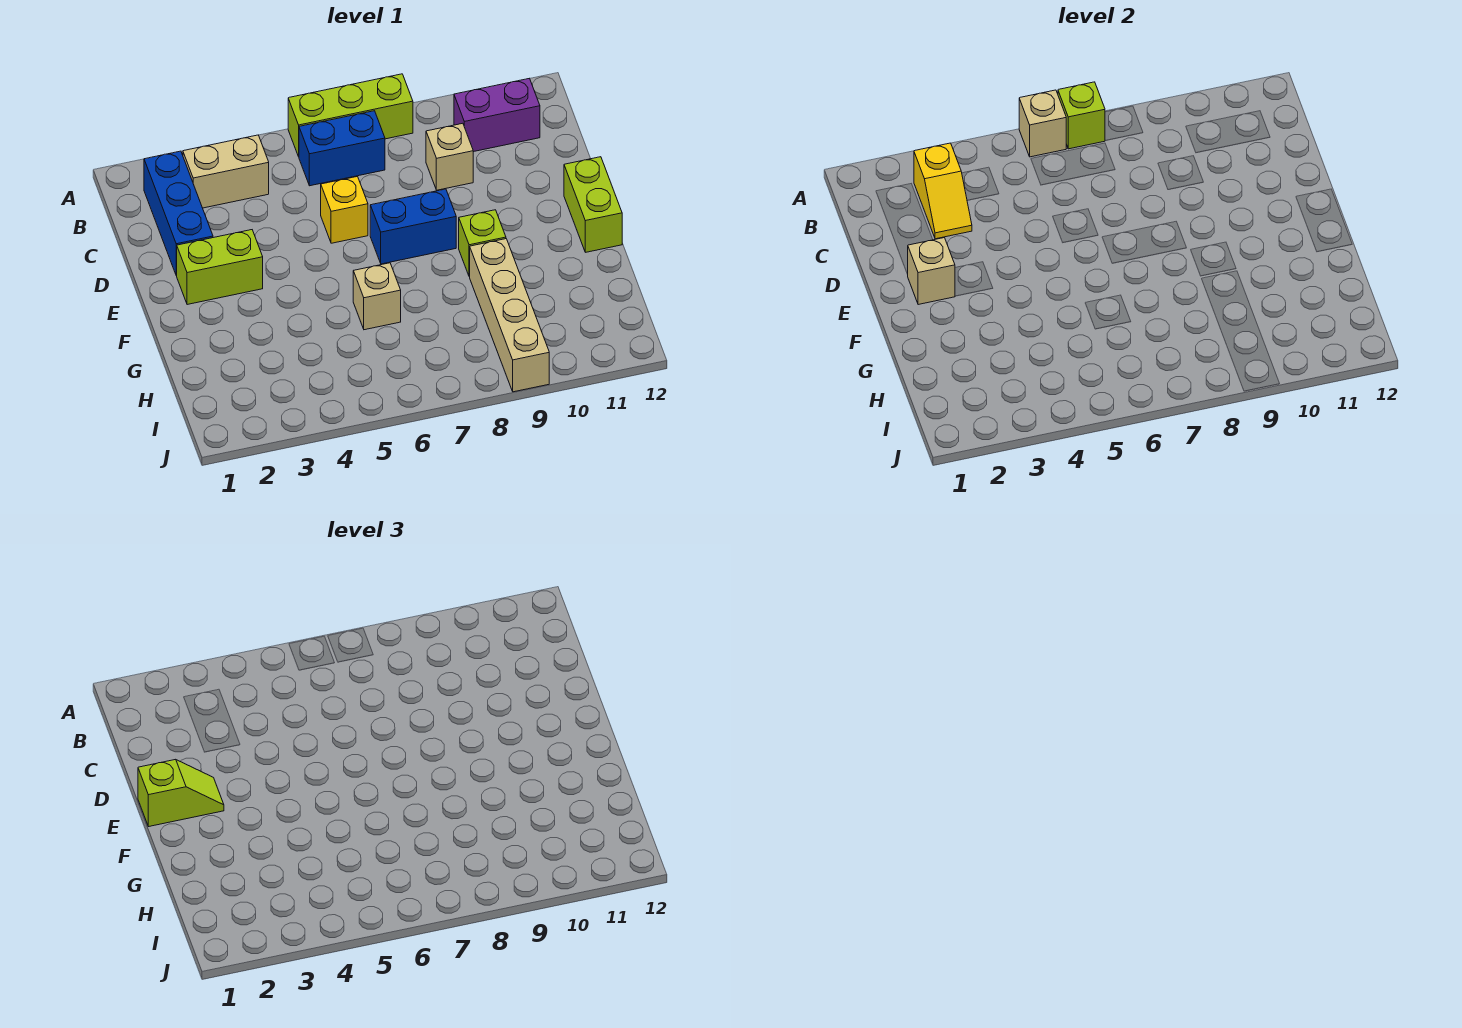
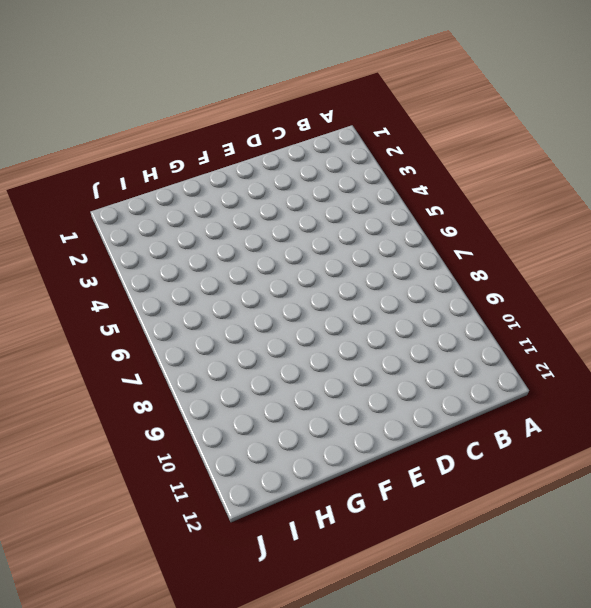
none -> lime 1x3 brick [288,74,413,157]
none -> blue 1x3 brick [144,151,213,275]
none -> tan 1x2 brick [183,135,269,208]

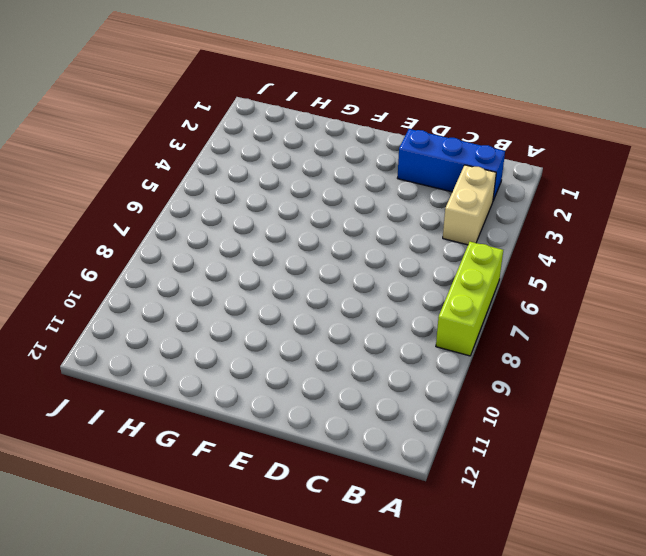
none -> blue 1x2 brick [299,111,385,186]
none -> purple 1x2 brick [454,78,540,152]
none -> tan 1x1 brick [426,123,473,190]

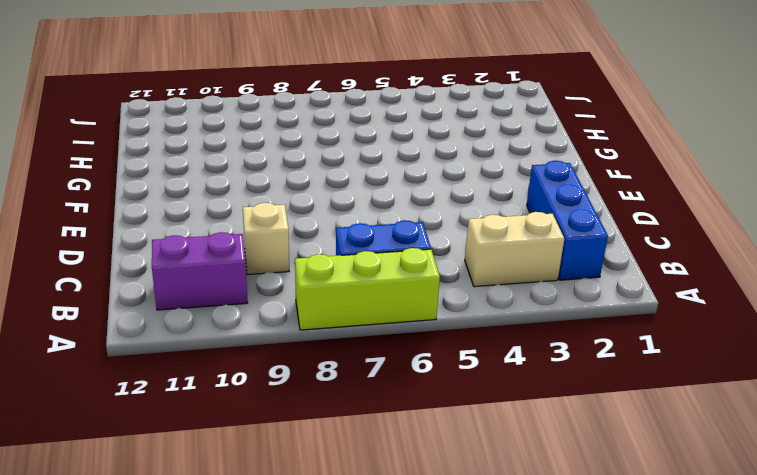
none -> yellow 1x1 brick [321,177,368,243]
none -> lime 1x2 brick [176,230,263,305]
none -> blue 1x2 brick [370,189,456,264]

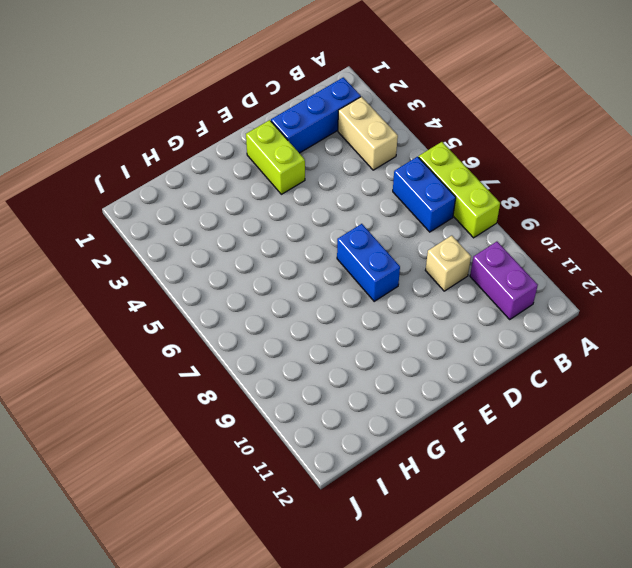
none -> yellow 1x1 brick [321,177,368,243]
none -> lime 1x2 brick [564,157,622,252]
none -> lime 1x1 brick [459,210,506,277]

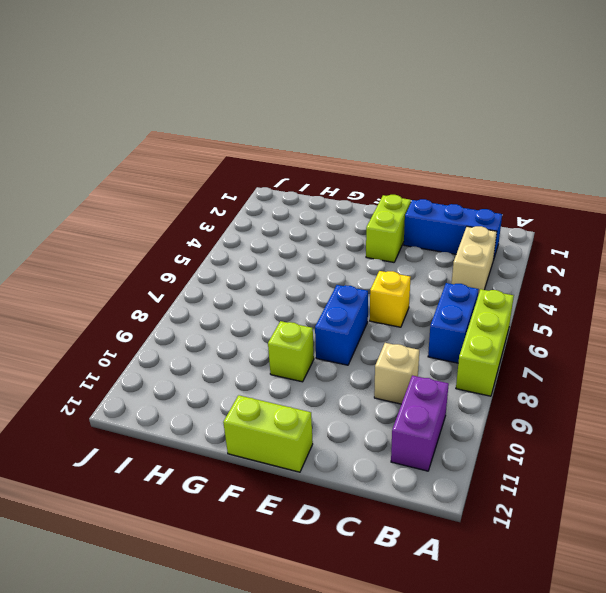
none -> tan 1x1 brick [353,263,401,330]
none -> tan 1x4 brick [470,239,549,392]
none -> tan 1x1 brick [1019,90,1066,157]

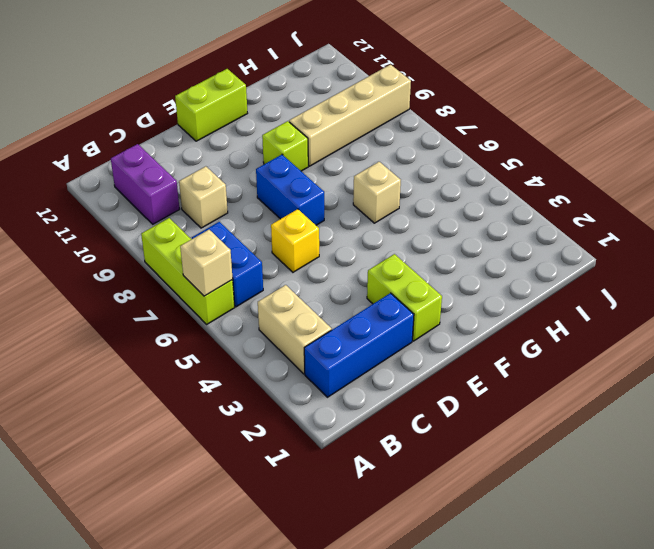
none -> lime 1x1 brick [1058,82,1105,149]
none -> yellow 1x2 slope [914,143,972,239]
none -> tan 1x1 brick [908,238,955,305]

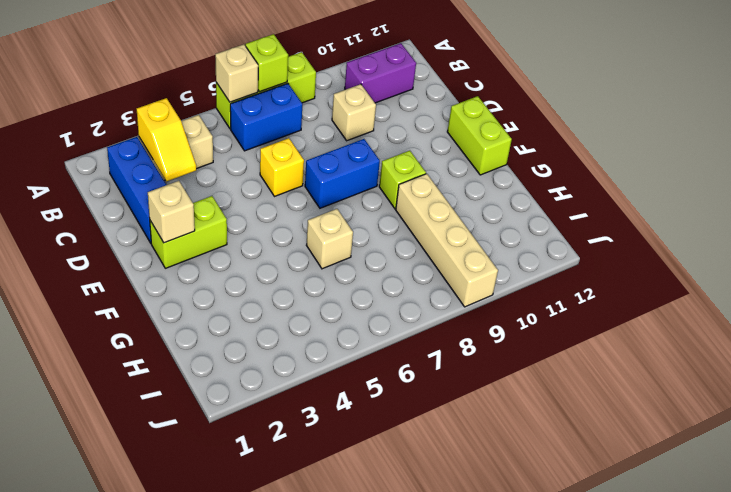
none -> lime 1x2 slope [138,759,224,827]

